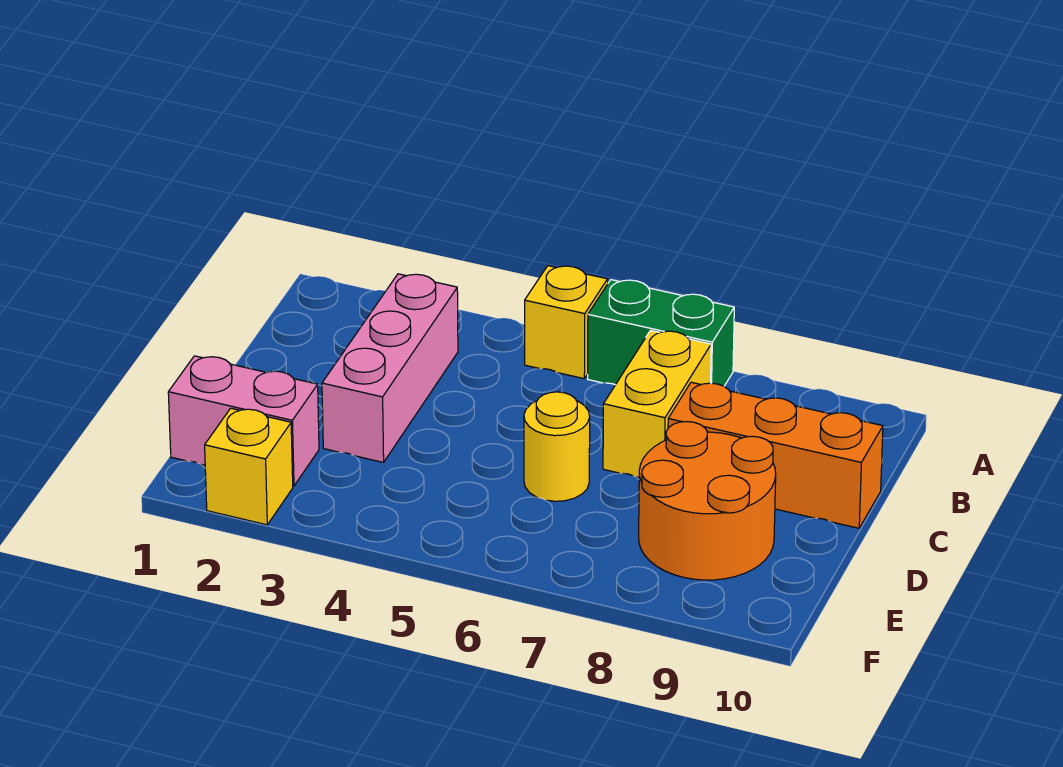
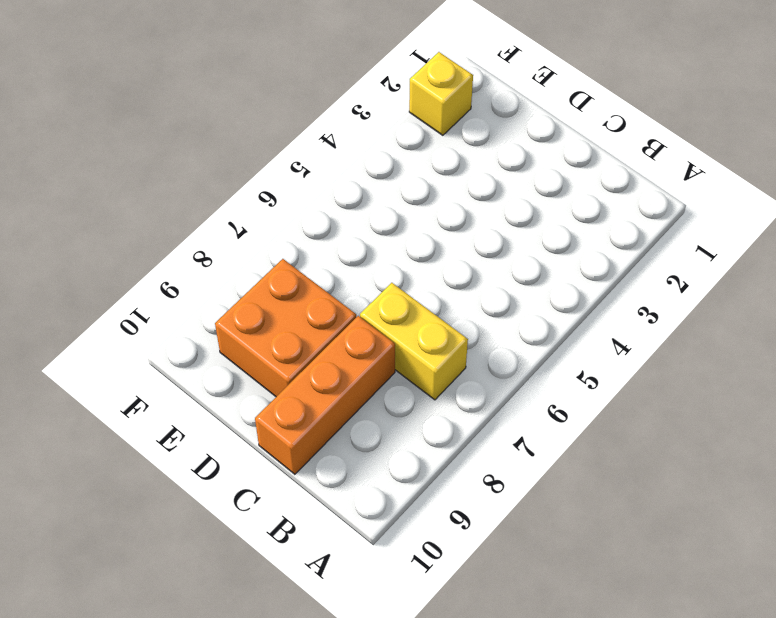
orange 2x2 brick [215,259,356,397] -> orange 2x2 round brick [639,422,776,580]
none -> yellow 1x1 brick [525,266,608,379]
none -> green 1x2 brick [588,280,734,386]

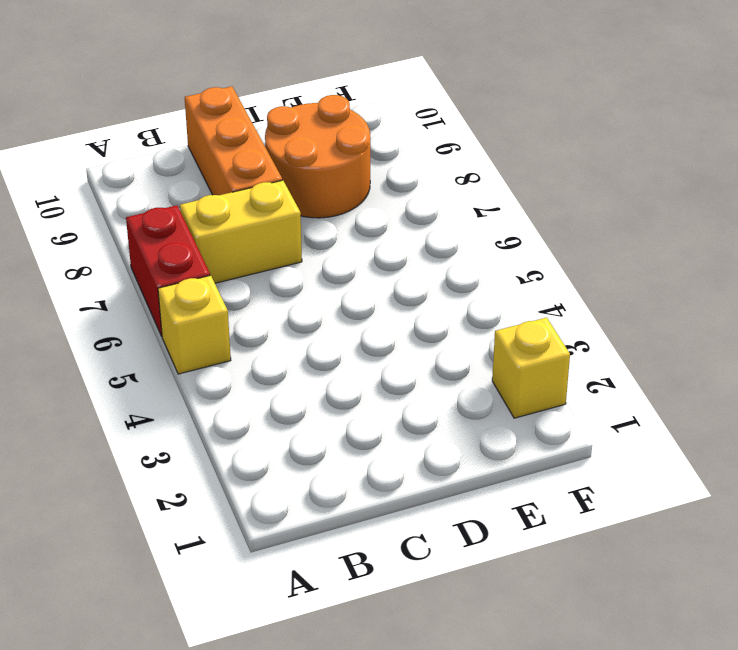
red 1x2 brick [126,205,210,336] -> green 1x2 brick [588,280,734,386]
none -> pink 1x3 brick [322,274,458,462]
none -> yellow 1x1 round brick [524,392,590,501]

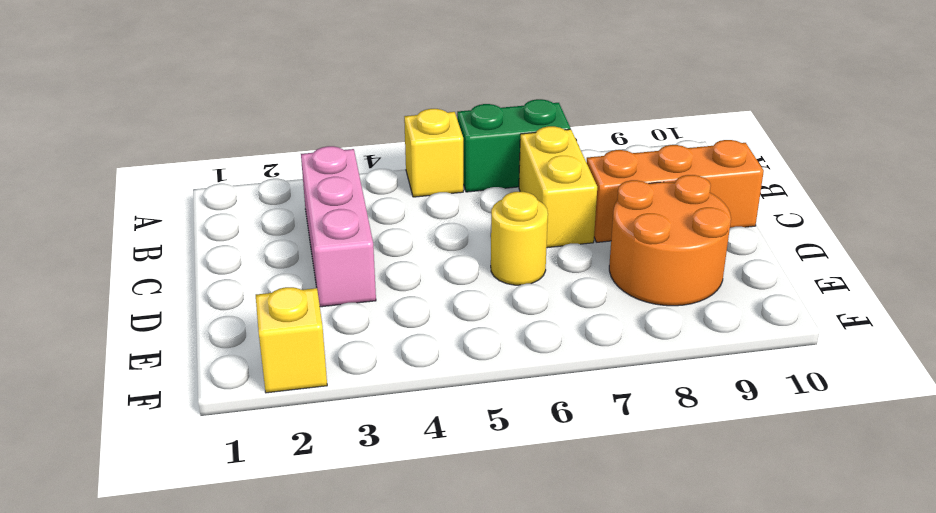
none -> pink 1x2 brick [168,356,319,486]

